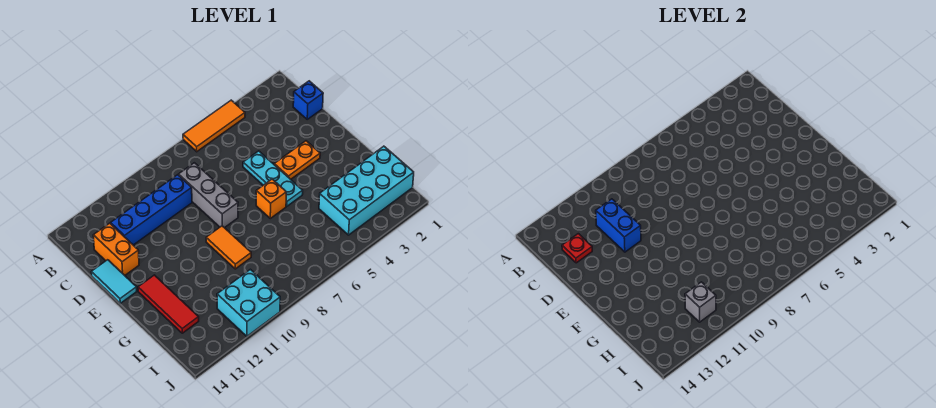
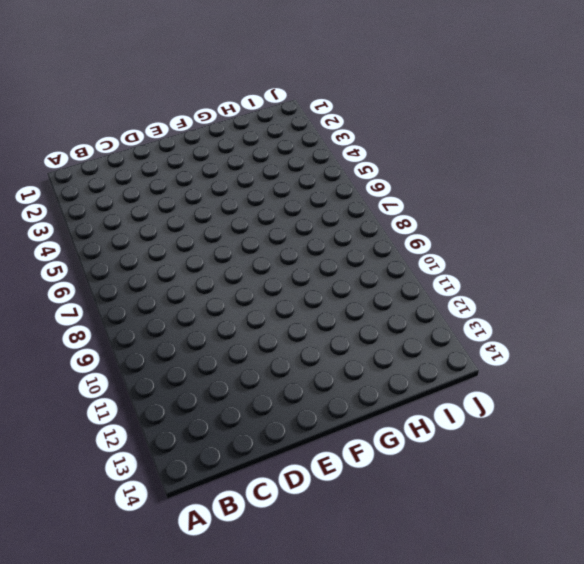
none -> orange 1x3 tile [183,100,245,152]
none -> blue 1x1 brick [293,81,323,119]
none -> grey 1x3 brick [179,163,238,228]

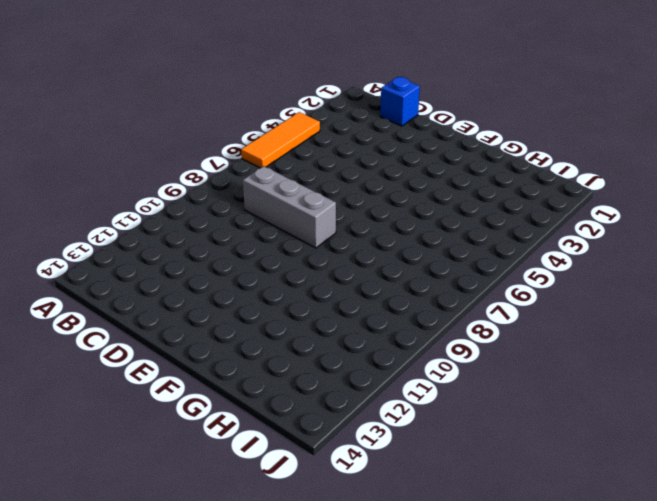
none -> blue 1x4 brick [111,175,192,245]
none -> orange 1x2 brick [93,223,139,275]
none -> cyan 1x3 plate [243,151,303,206]

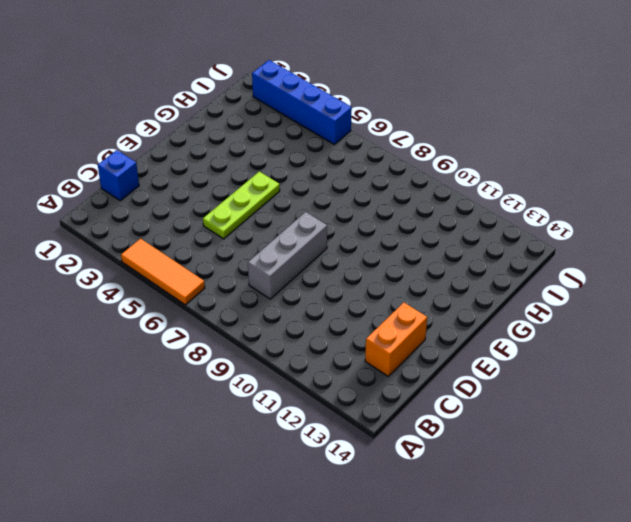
lime 1x3 plate [203,171,280,239] -> cyan 1x3 plate [243,151,303,206]
blue 1x4 brick [252,60,352,145] -> blue 1x4 brick moved to [111,175,192,245]
none -> cyan 1x2 tile [91,260,137,303]
none -> orange 1x2 plate [274,141,320,179]
none -> orange 1x1 brick [256,179,286,218]

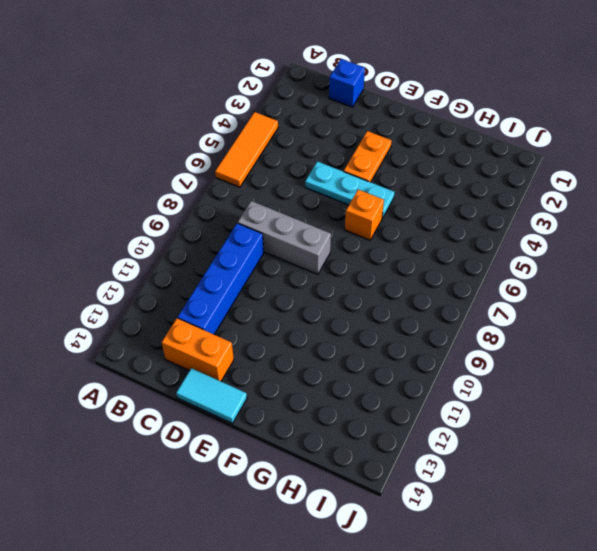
none -> orange 1x2 tile [206,226,251,269]
none -> red 1x3 tile [138,275,199,333]
none -> cyan 2x4 brick [319,146,414,235]

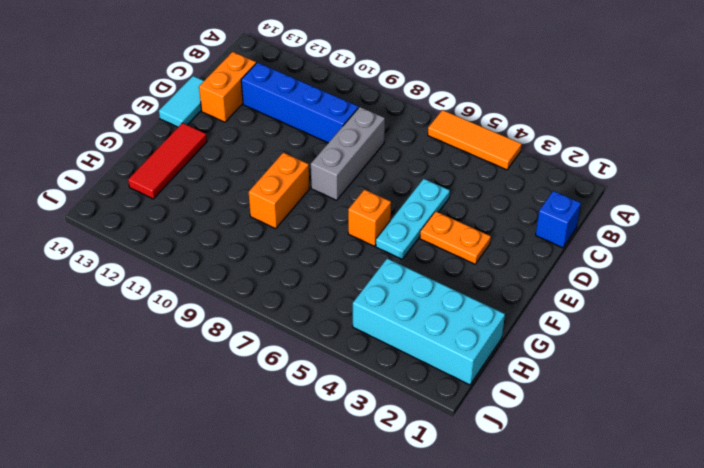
orange 1x2 brick [249,153,309,229] -> orange 1x2 tile [206,226,251,269]
none -> cyan 2x2 brick [217,269,280,336]
none -> blue 1x2 brick [596,199,641,252]
none -> red 1x1 plate [562,234,592,263]

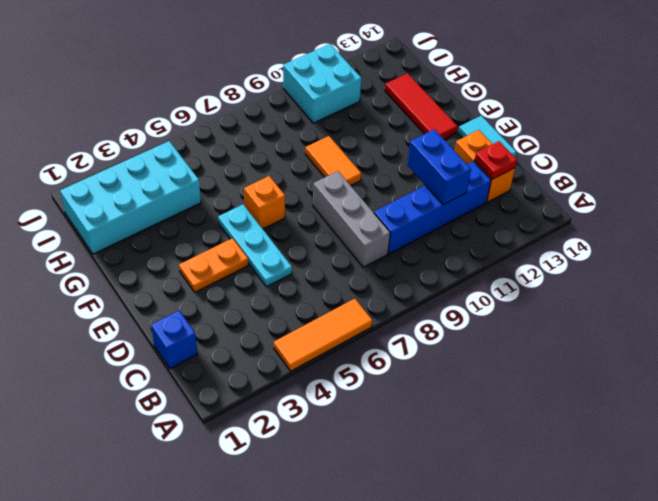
none -> grey 1x1 brick [685,282,716,322]

